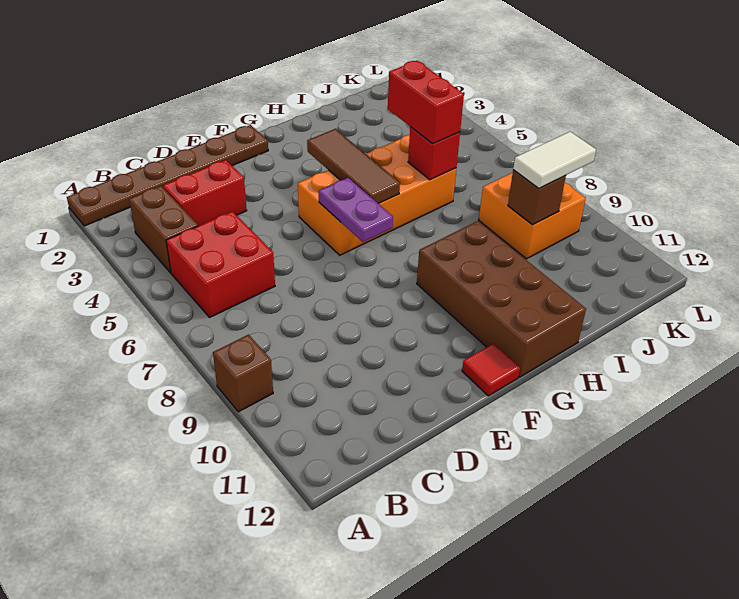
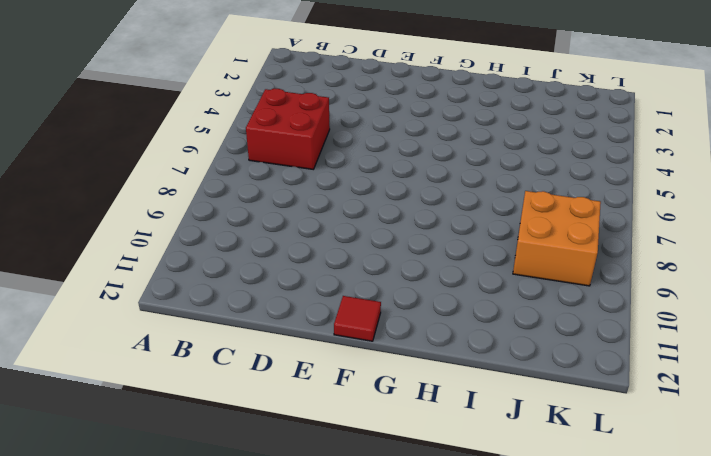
none -> brown 1x6 plate [67,125,268,226]
none -> brown 1x1 brick [213,335,273,412]
none -> brown 1x2 brick [129,186,198,273]

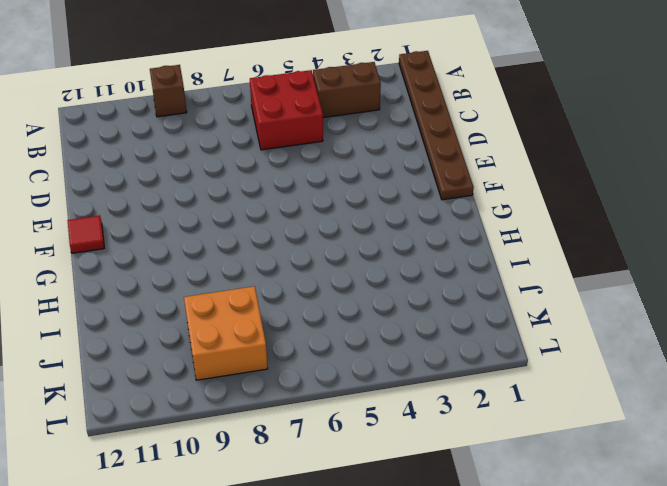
none -> red 1x2 brick [163,160,247,226]
none -> orange 2x4 brick [298,135,456,255]
none -> brown 2x4 brick [417,221,586,377]

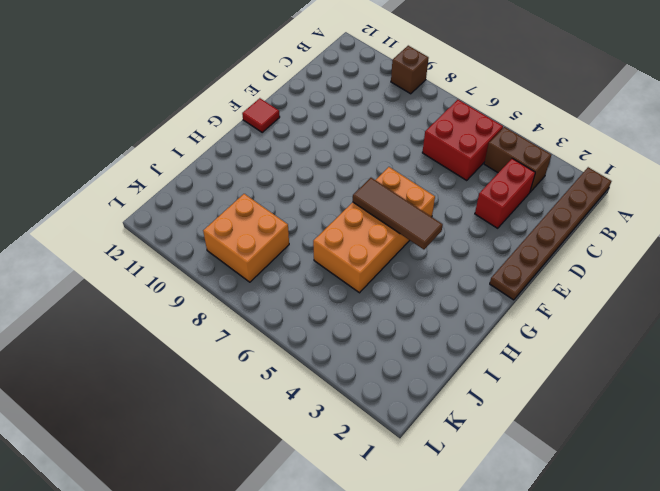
none -> brown 2x4 brick [417,221,586,377]
none -> purple 1x2 plate [319,178,393,242]
none -> red 1x1 brick [408,127,460,180]

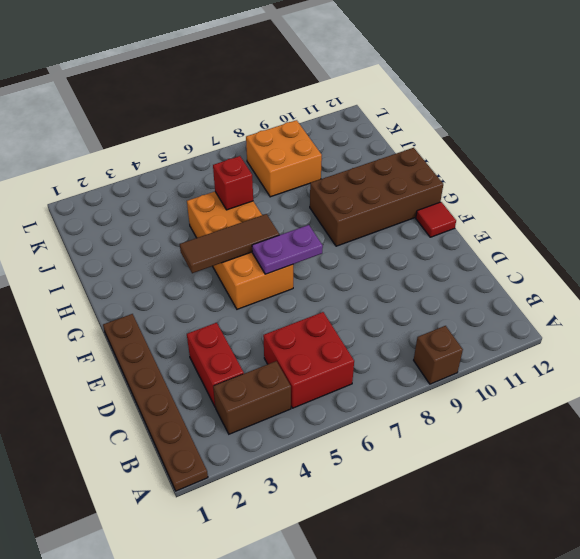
none -> brown 1x1 brick [508,170,566,225]
none -> red 1x2 brick [388,61,464,144]
none -> white 1x2 tile [513,132,596,188]

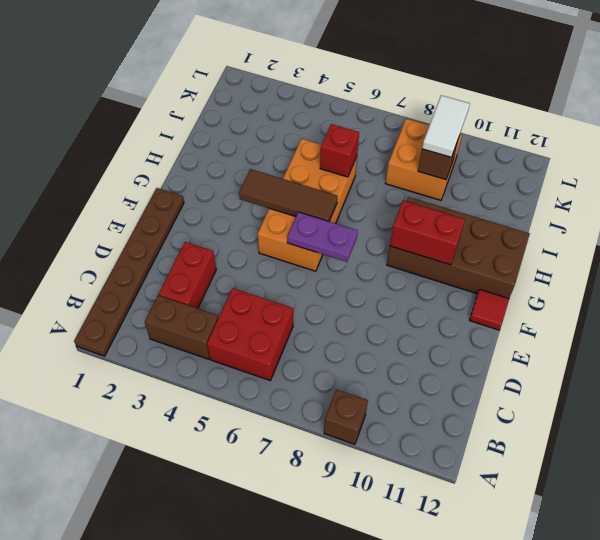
red 1x2 brick [390,201,465,265] -> red 1x2 brick moved to [388,61,464,144]

